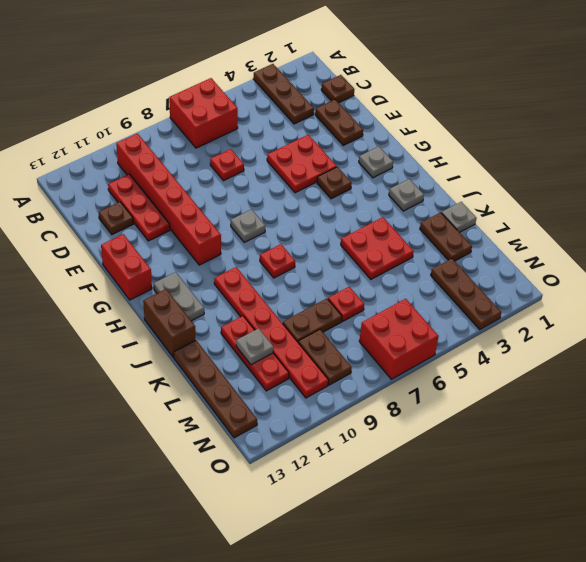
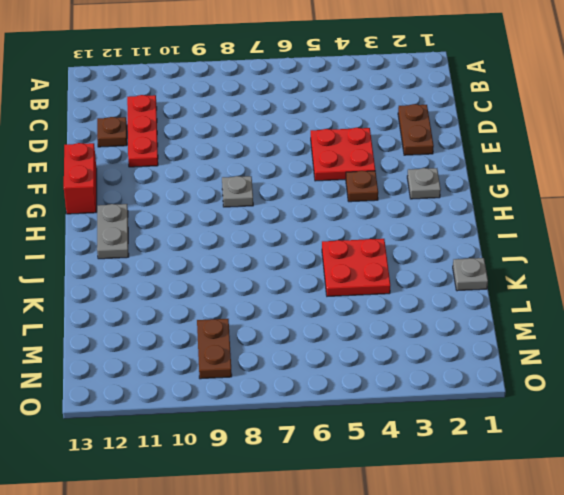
none -> brown 1x3 plate [253,64,314,124]
none -> red 2x2 brick [169,78,238,148]
none -> red 1x6 brick [116,133,221,265]

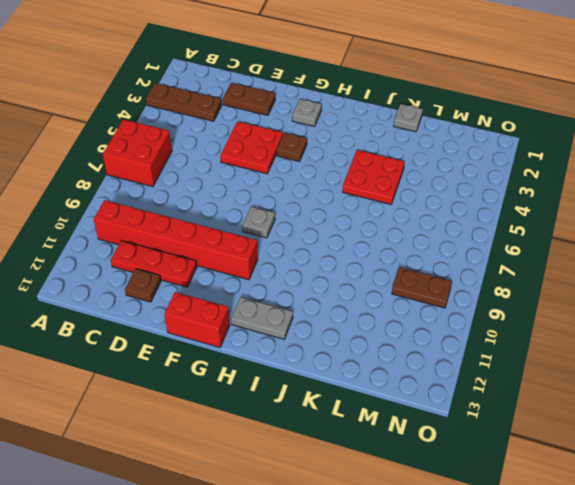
none -> brown 1x1 plate [321,75,355,103]
none -> red 1x1 plate [210,149,244,181]
none -> grey 1x1 plate [389,179,424,211]

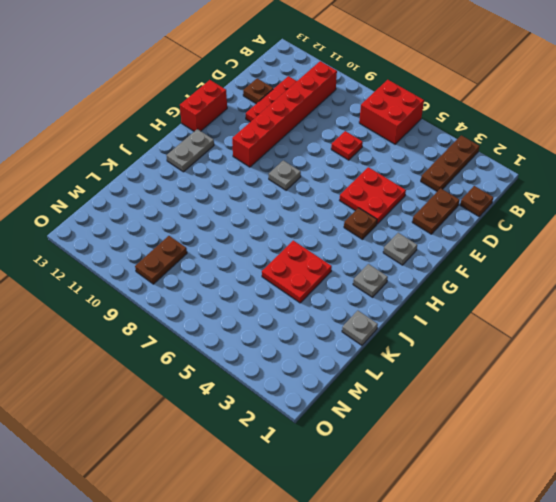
none -> red 1x1 plate [260,244,295,278]
none -> red 1x6 plate [214,267,329,398]
none -> brown 1x2 brick [143,289,196,357]

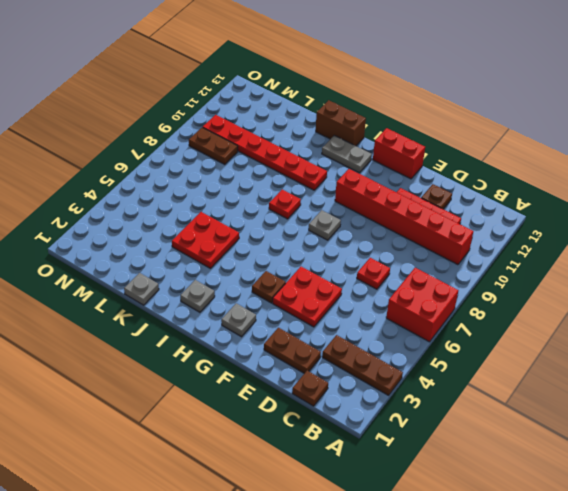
none -> brown 1x2 plate [420,213,472,261]
none -> red 1x3 plate [221,316,289,391]
none -> brown 1x4 plate [173,341,257,438]

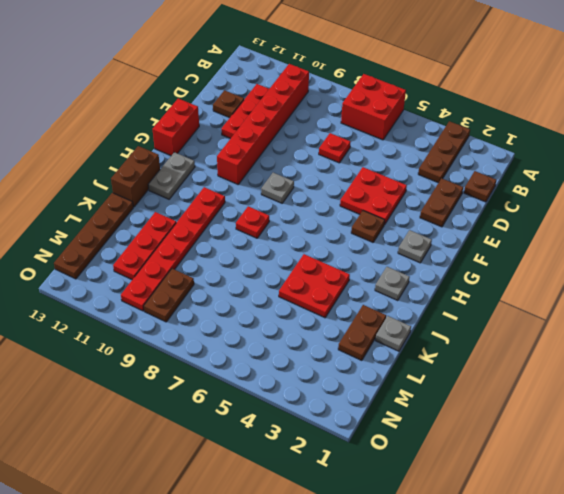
none -> red 1x1 plate [328,287,364,321]
none -> brown 1x2 plate [283,299,342,342]
none -> brown 1x3 plate [431,259,501,329]

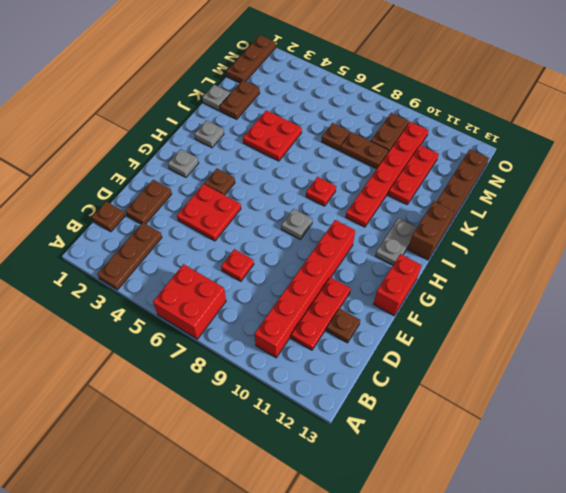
brown 1x1 plate [322,123,350,150] -> red 1x1 plate [328,287,364,321]
brown 1x3 plate [226,35,276,83] -> brown 1x3 plate moved to [431,259,501,329]
none -> red 2x2 brick [359,299,439,379]
none -> grey 1x1 plate [236,328,274,365]

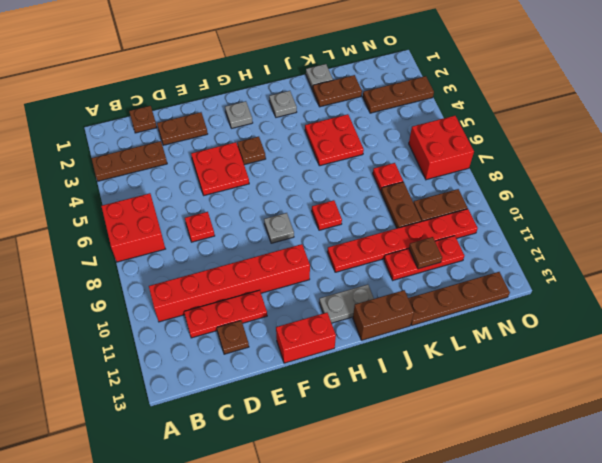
brown 1x1 plate [409,237,442,269] -> grey 1x1 plate [236,328,274,365]

